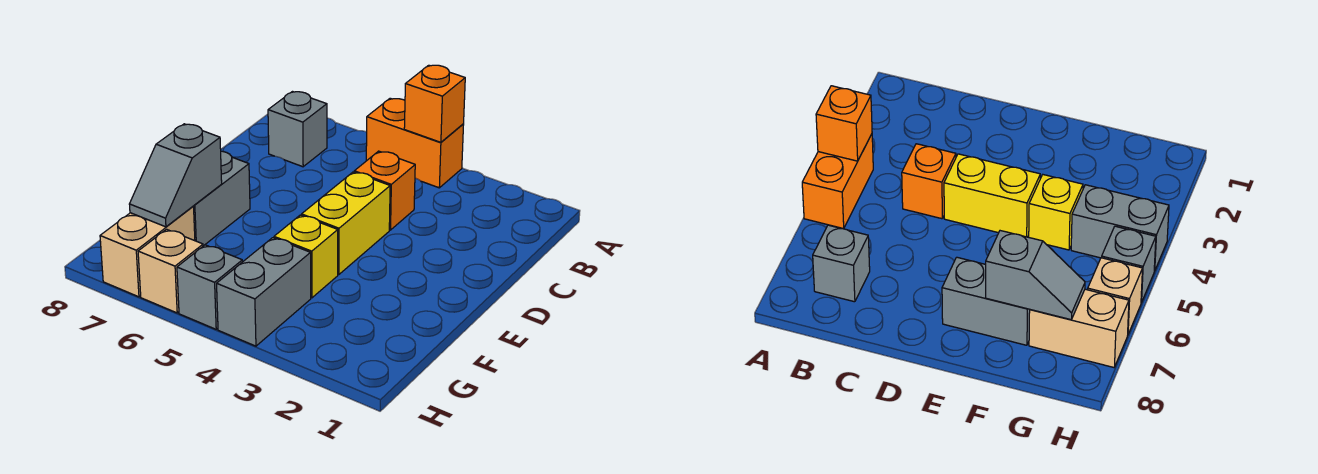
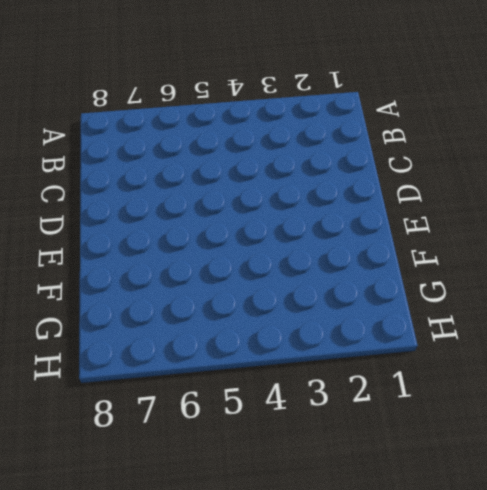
none -> orange 1x2 brick [366,98,464,188]
none -> grey 1x1 brick [268,92,327,167]
none -> orange 1x1 brick [354,151,415,230]

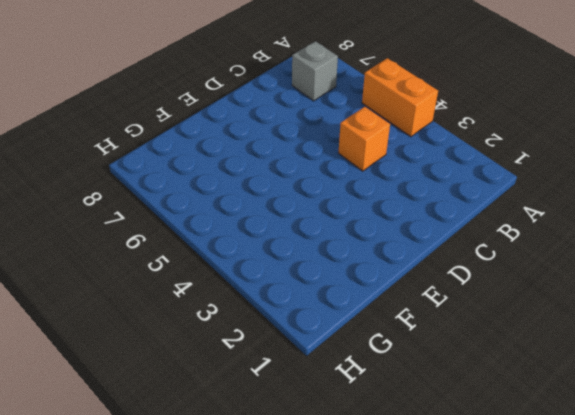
none -> yellow 1x2 brick [302,172,390,275]
none -> grey 1x2 brick [193,151,250,246]
none -> yellow 1x1 brick [274,215,338,298]

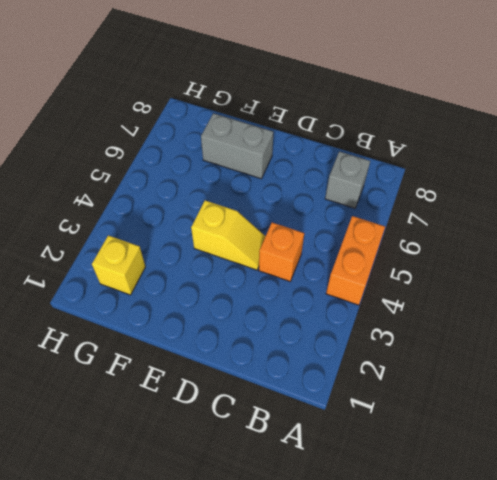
yellow 1x2 slope [191,200,265,270] -> yellow 1x2 brick [302,172,390,275]
yellow 1x1 brick [92,235,146,295] -> yellow 1x1 brick moved to [274,215,338,298]
none -> grey 1x2 brick [217,238,311,346]
none -> tan 1x2 brick [100,207,195,297]
none -> grey 1x1 brick [177,245,242,329]

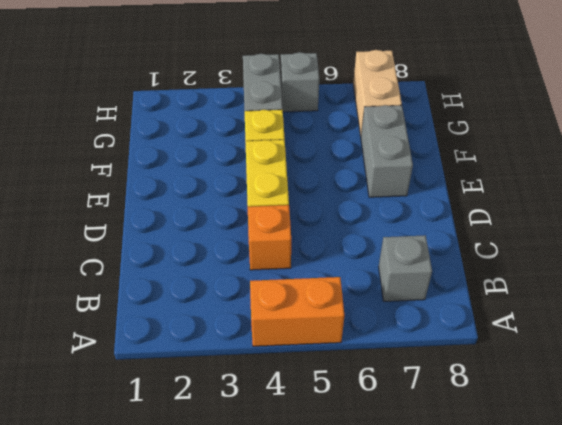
none -> tan 1x1 brick [138,229,203,313]
none -> orange 1x1 brick [404,65,465,142]
none -> grey 1x2 slope [129,124,222,227]

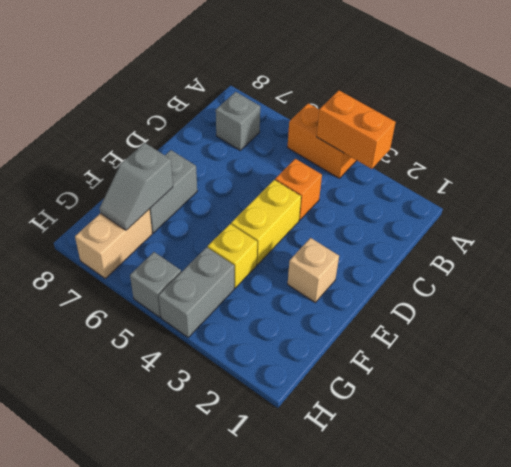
orange 1x2 brick [317,90,396,169] -> orange 1x1 brick [404,65,465,142]
tan 1x1 brick [288,238,339,302] -> tan 1x1 brick moved to [138,229,203,313]

